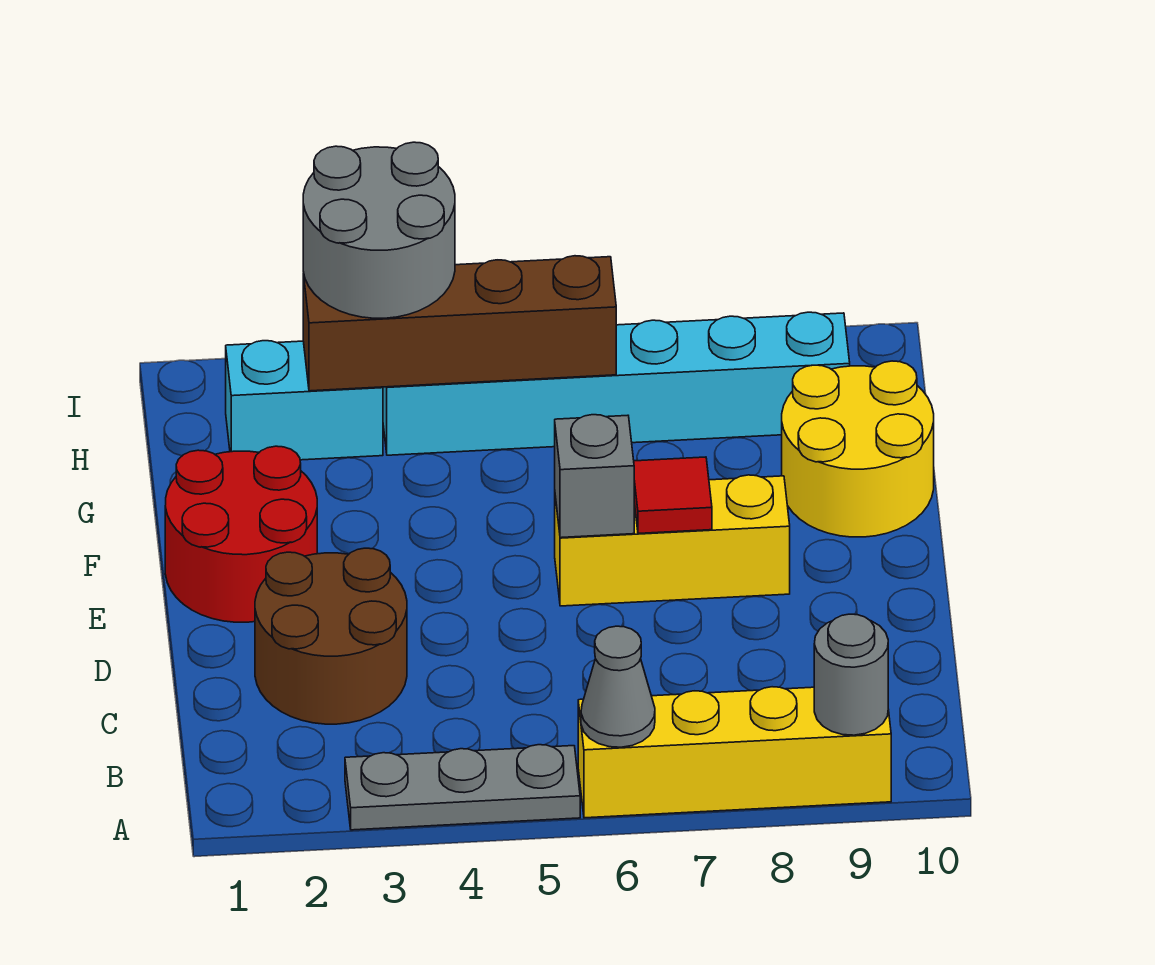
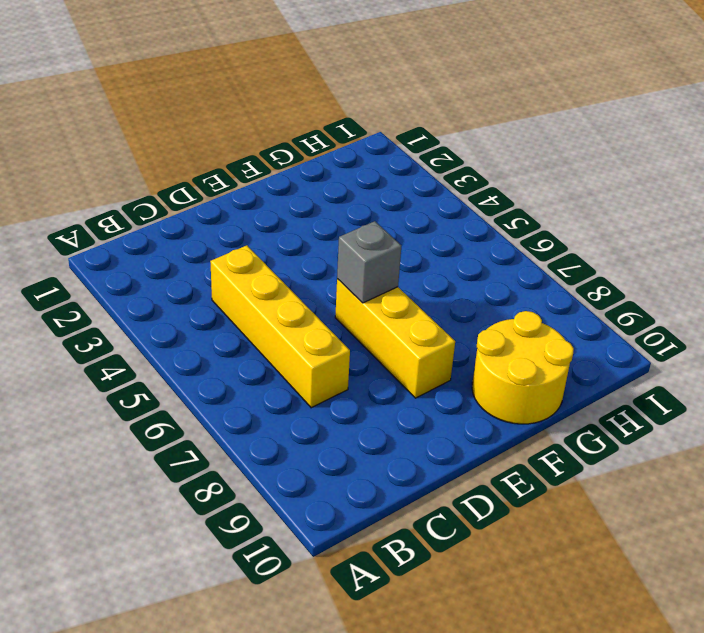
yellow 1x4 brick [210,245,350,408] -> yellow 1x4 brick moved to [578,687,891,818]
none -> grey 1x3 plate [345,745,580,830]
none -> brown 2x2 round brick [255,548,407,724]
none -> red 2x2 round brick [165,446,317,622]

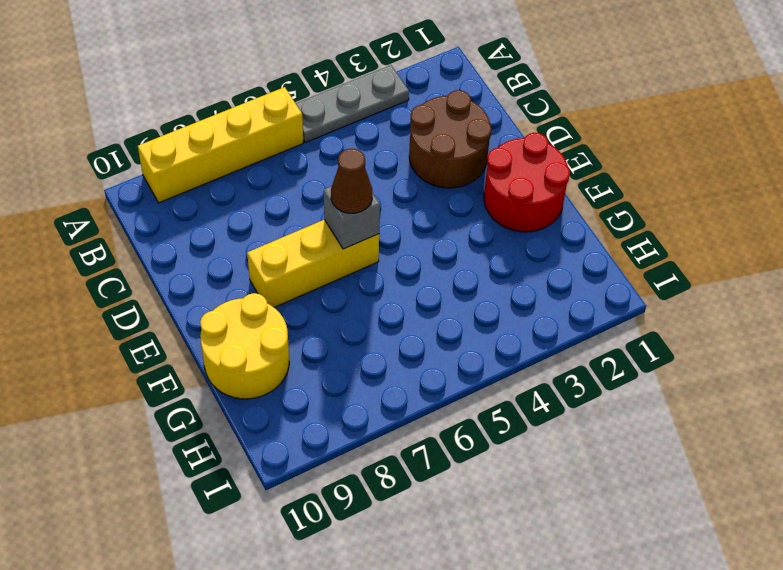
brown 1x1 cone [331,149,372,213] -> none
none -> cyan 1x2 brick [226,341,383,460]
none -> cyan 1x6 brick [383,312,850,455]
none -> grey 1x1 cone [581,626,655,747]

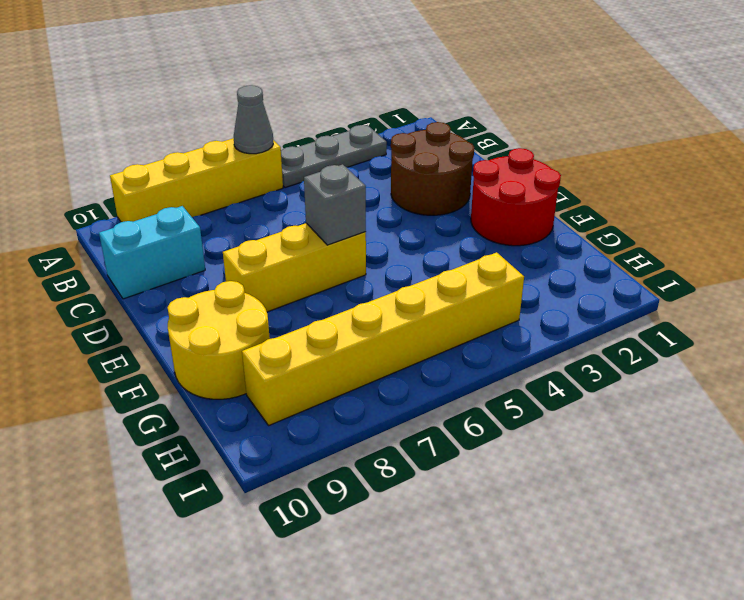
cyan 1x2 brick [99,206,205,299] -> cyan 1x2 brick moved to [226,341,383,460]
yellow 1x6 brick [242,252,524,425] -> cyan 1x6 brick [383,312,850,455]
none -> grey 1x1 round brick [814,614,888,735]
none -> red 1x1 tile [634,457,712,533]
none -> brown 1x4 brick [303,256,616,391]

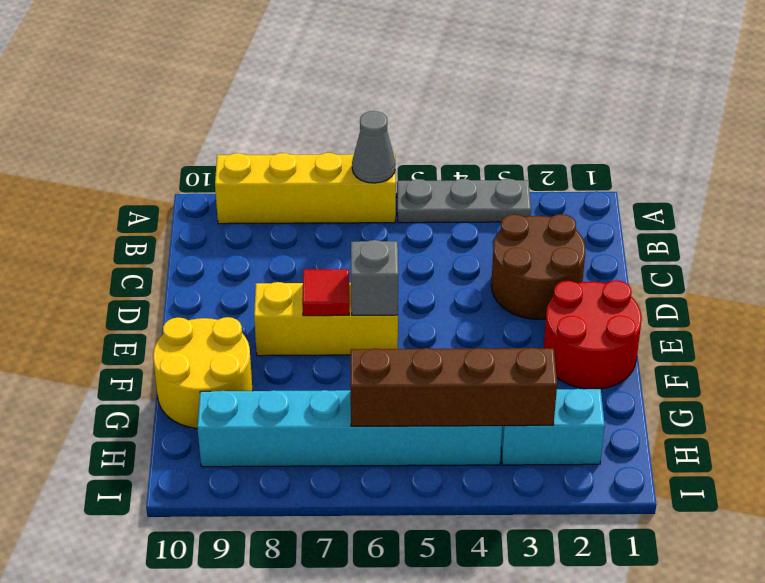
none -> grey 1x1 round brick [814,614,888,735]
none -> grey 2x2 round brick [303,142,455,318]

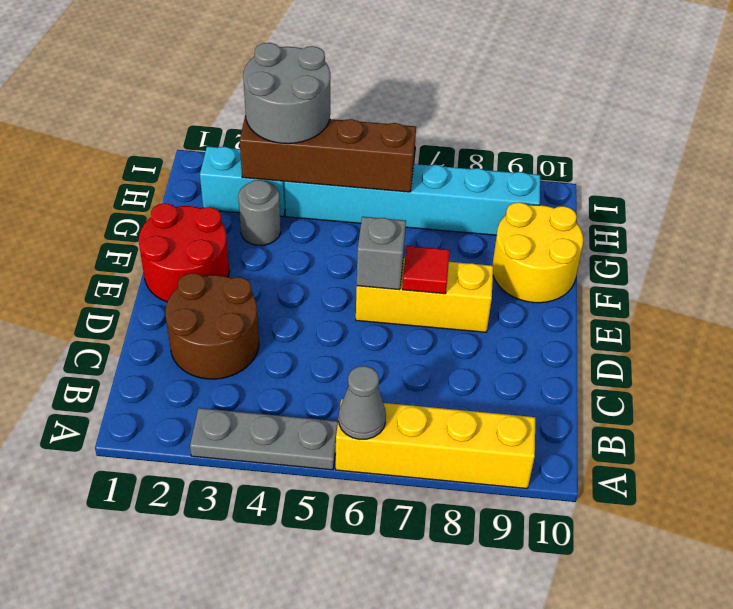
grey 1x1 round brick [238,180,281,245] -> grey 1x1 round brick moved to [814,614,888,735]

